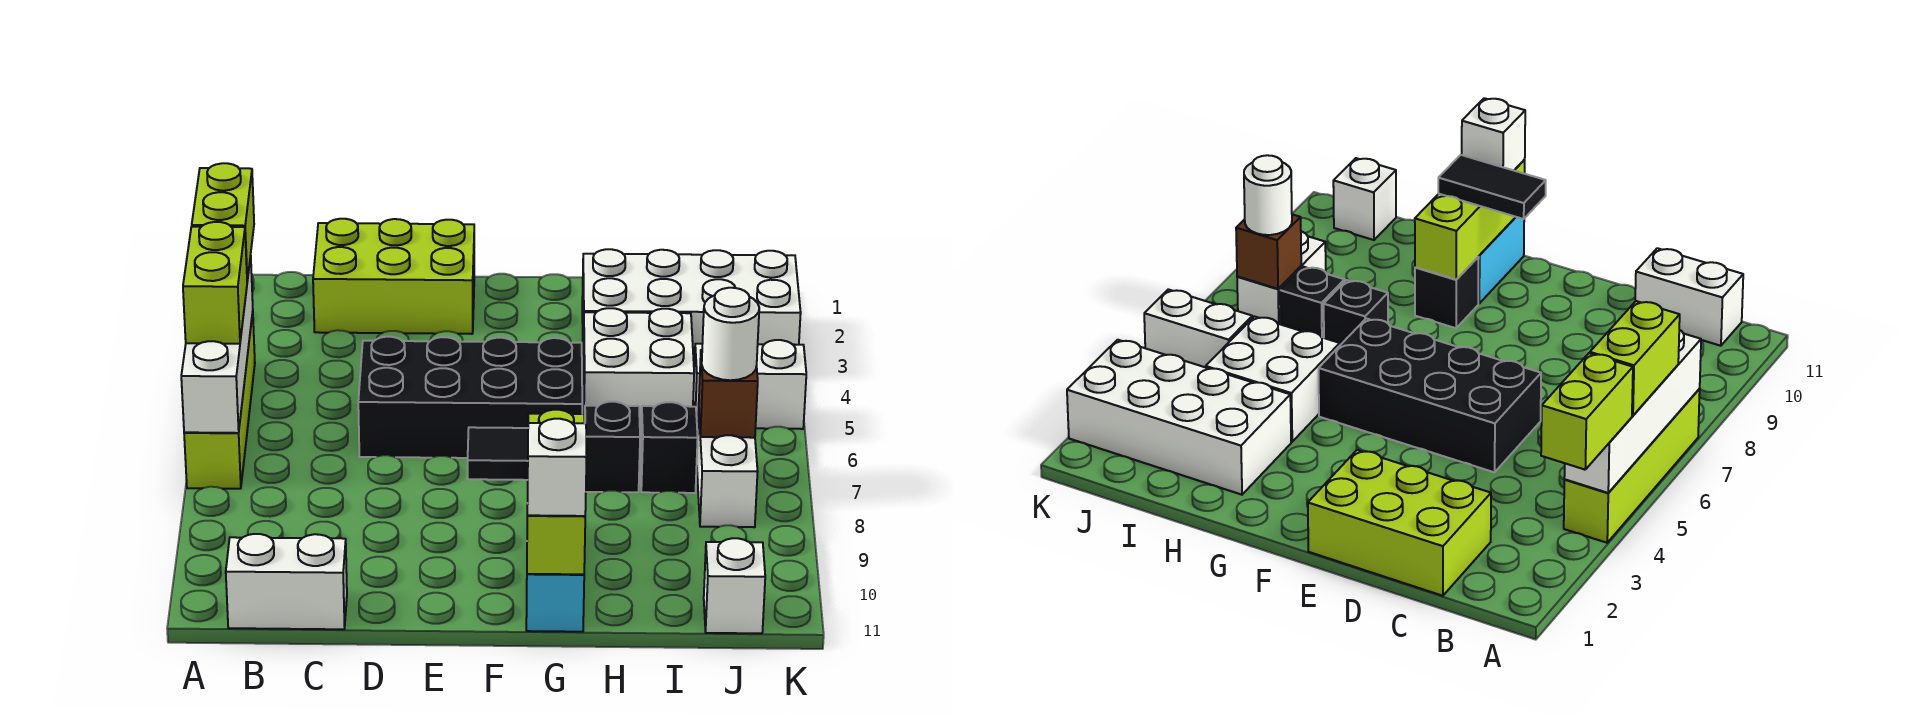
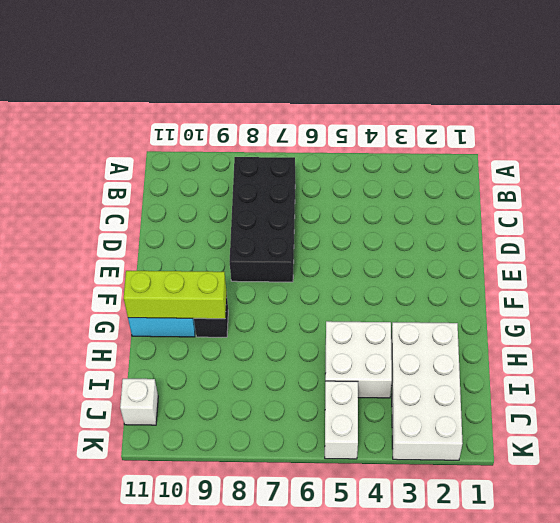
black 2x4 brick [230,157,295,282] -> black 2x4 brick moved to [358,337,582,458]
none -> lime 1x4 brick [184,312,255,489]
none -> white 1x2 brick [226,534,347,629]
none -> lime 2x3 brick [313,219,474,334]

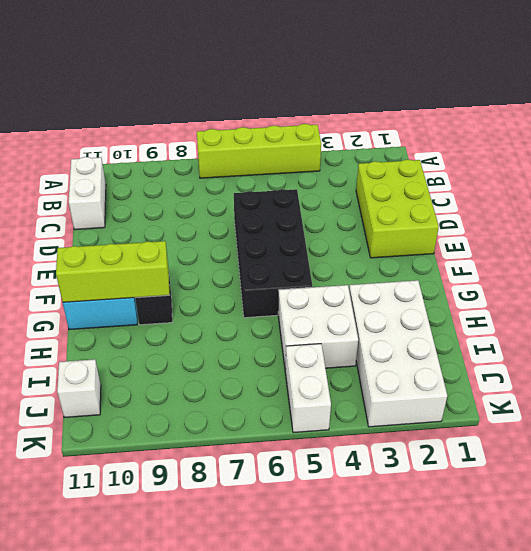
none -> black 1x1 brick [585,402,640,492]
none -> black 1x1 brick [640,402,698,493]
none -> white 1x2 brick [697,411,758,527]

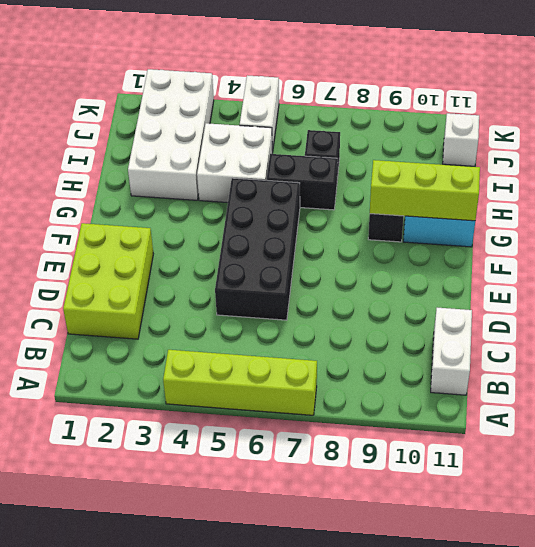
black 1x2 brick [267,154,338,210] -> black 1x1 brick [585,402,640,492]
none -> white 1x2 brick [697,411,758,527]
none -> white 1x4 brick [181,256,253,433]
none -> brown 1x1 brick [699,350,758,438]

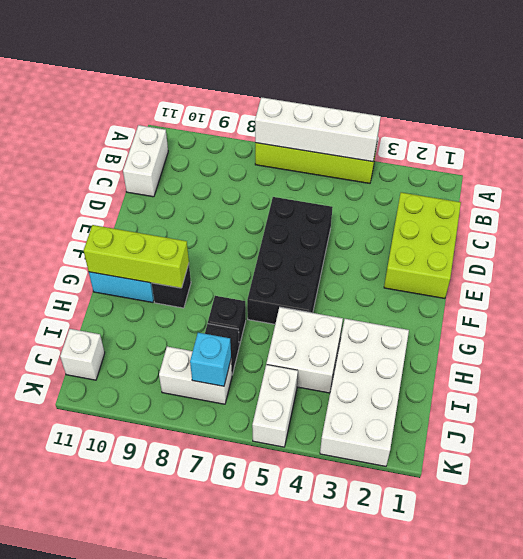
cyan 1x1 brick [190,333,231,386] -> brown 1x1 brick [699,350,758,438]
none -> lime 1x2 brick [192,163,254,281]
none -> lime 1x2 brick [183,222,247,344]
none -> black 1x2 tile [468,427,528,480]

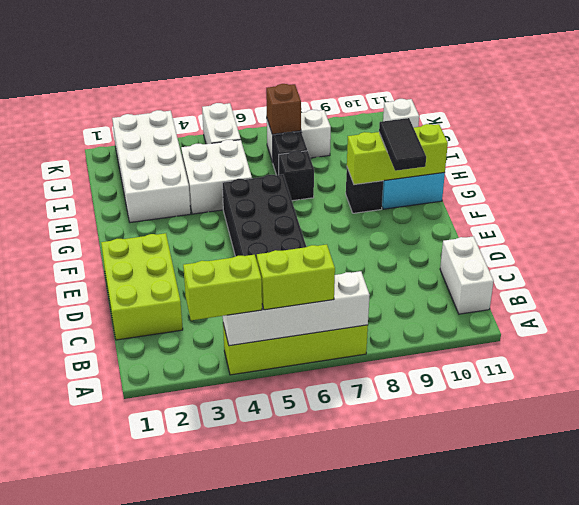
none -> white 1x1 brick [527,419,587,516]
none -> white 1x1 round brick [702,288,759,380]

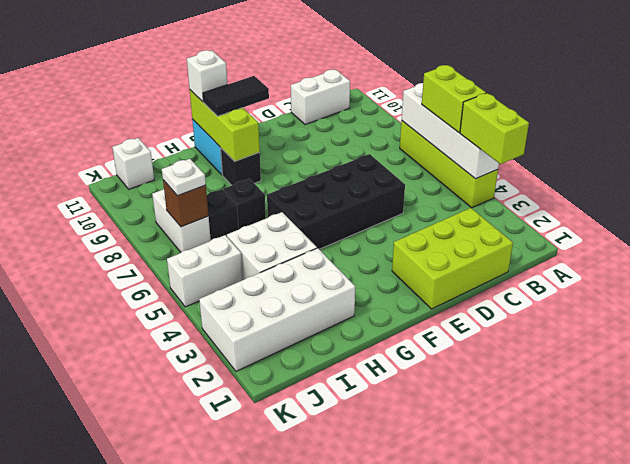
white 1x1 plate [162,159,206,196] -> white 1x1 round brick [702,288,759,380]

